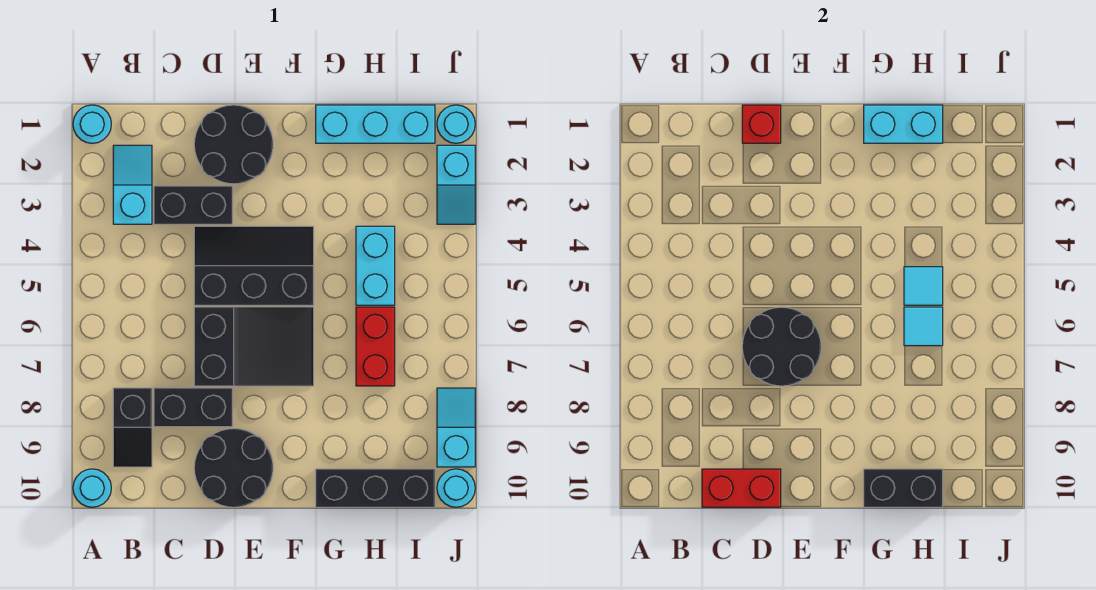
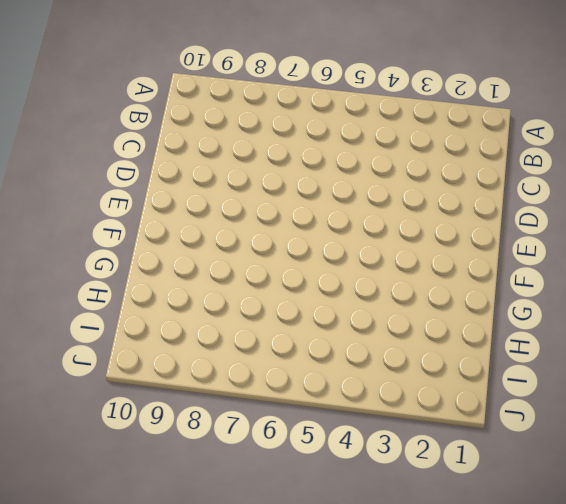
none -> cyan 1x1 round brick [73,105,111,143]
none -> cyan 1x1 round brick [73,469,111,507]
none -> cyan 1x2 slope [113,145,152,224]

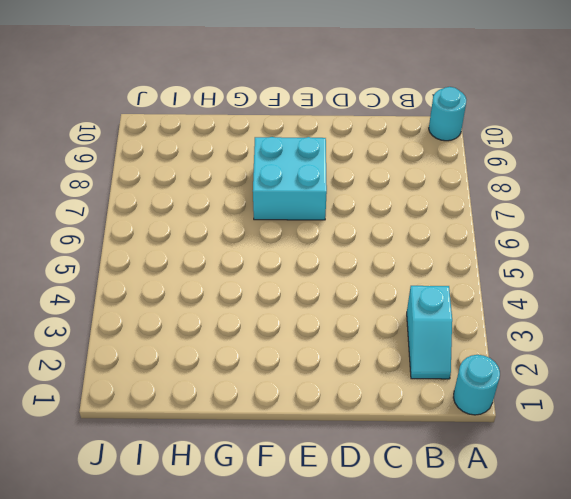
cyan 2x2 brick [253,137,327,220] -> black 2x3 slope [194,307,314,386]
none -> black 1x2 slope [113,388,152,467]
none -> black 1x2 brick [154,186,233,224]
none -> black 1x2 brick [154,388,233,427]

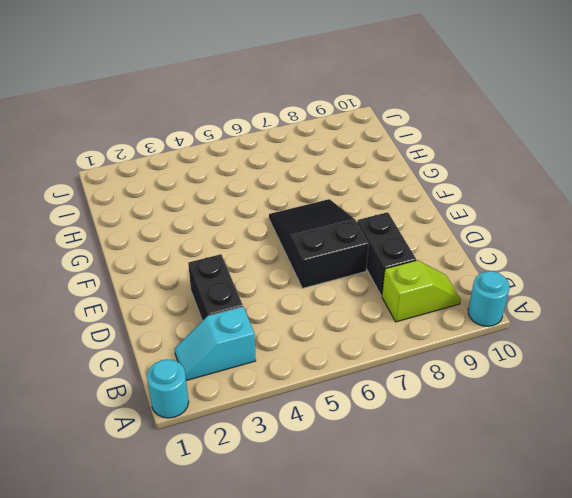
lime 1x2 slope [382,260,461,322] -> black 1x2 slope [113,388,152,467]
none -> black 2x2 round brick [194,105,273,184]
none -> black 2x3 slope [194,226,314,305]
none -> black 2x2 round brick [194,428,273,507]

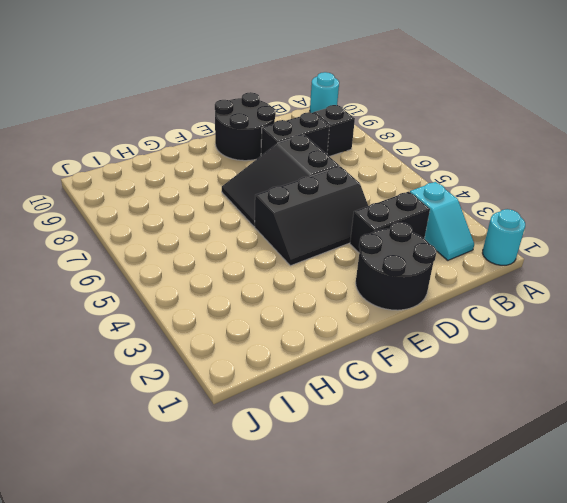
none -> cyan 1x3 brick [316,105,435,143]
none -> black 1x3 brick [316,469,435,507]
none -> cyan 1x2 brick [356,226,395,305]

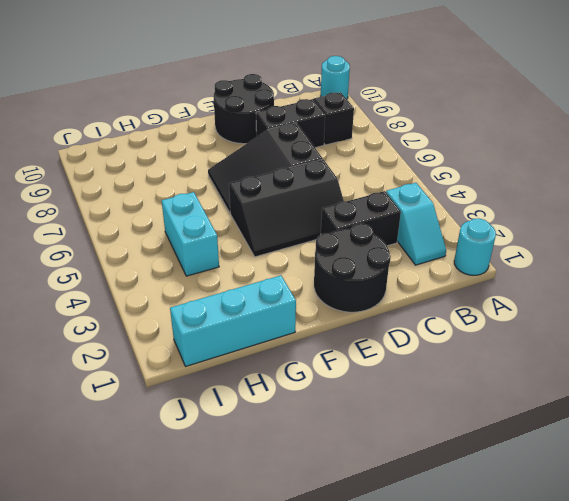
none -> black 1x3 brick [316,469,435,507]
none -> red 1x2 brick [356,307,395,386]
none -> cyan 1x1 round brick [437,105,475,143]

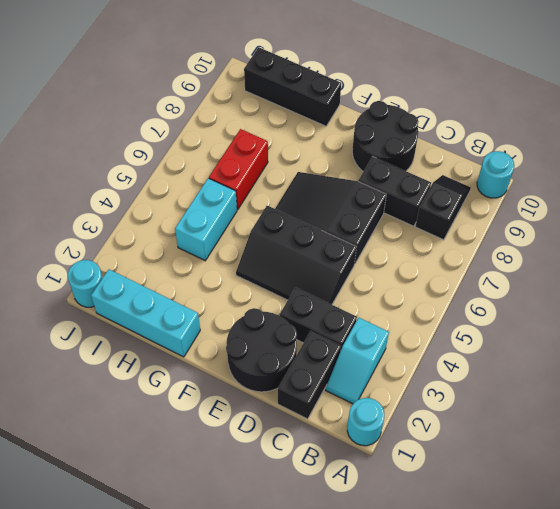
black 1x2 brick [278,331,341,419] -> black 1x2 brick turned to [864,469,943,507]
none -> cyan 1x2 slope [437,145,475,224]
none -> cyan 1x2 slope [437,388,475,467]
none -> cyan 1x1 round brick [437,469,475,507]

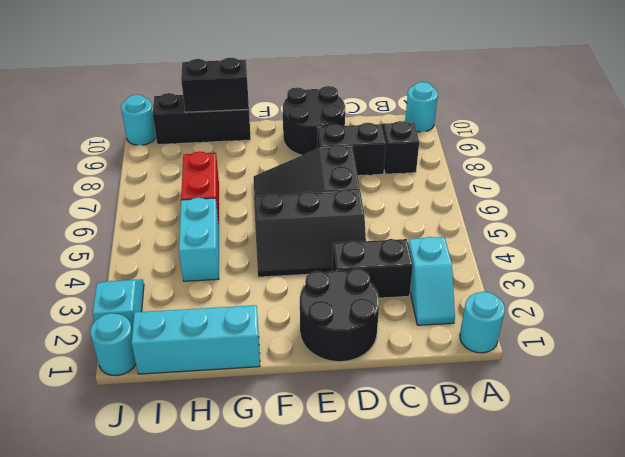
none -> cyan 1x2 slope [437,388,475,467]
none -> red 1x2 brick [702,469,781,507]
none -> red 1x1 brick [742,105,781,143]

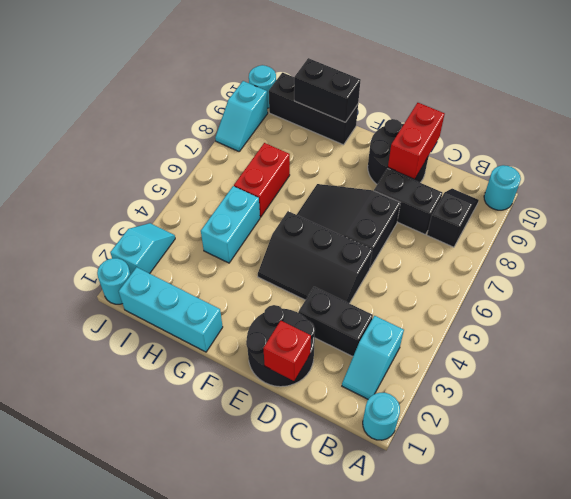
red 1x2 brick [388,103,445,179] -> red 1x2 brick turned to [702,469,781,507]
none -> black 2x2 round brick [742,307,821,386]
none -> cyan 1x2 brick [864,105,943,143]
none -> cyan 1x1 tile [904,267,943,305]

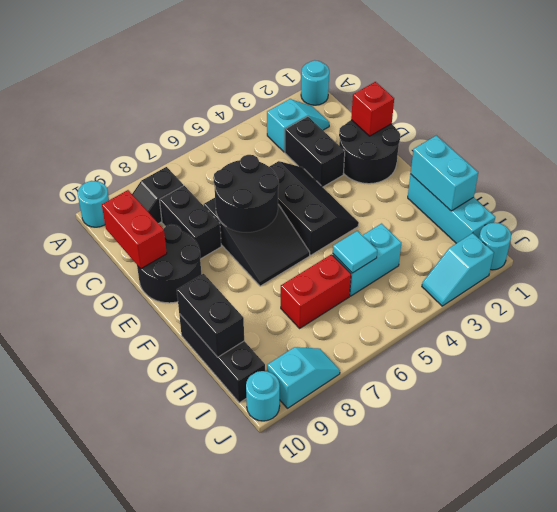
none -> cyan 1x1 tile [904,307,943,346]

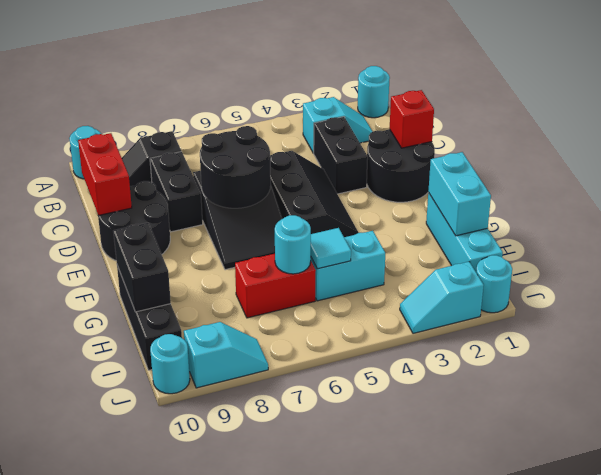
cyan 1x1 round brick [275,215,311,274] -> cyan 1x1 tile [904,307,943,346]

